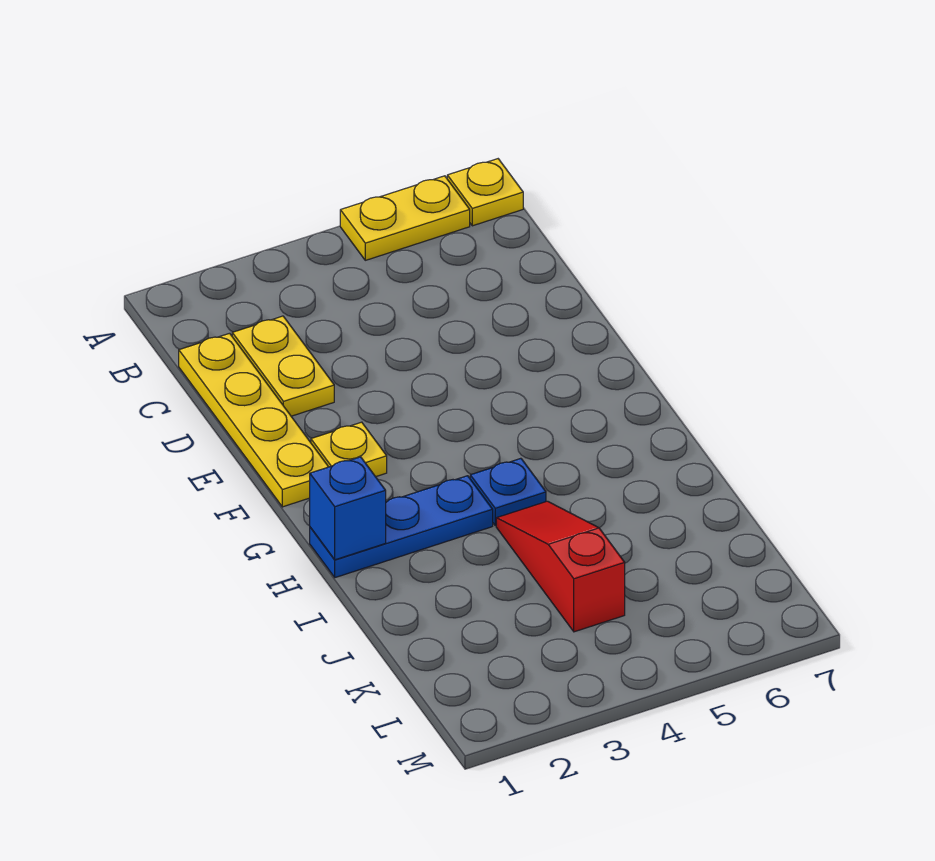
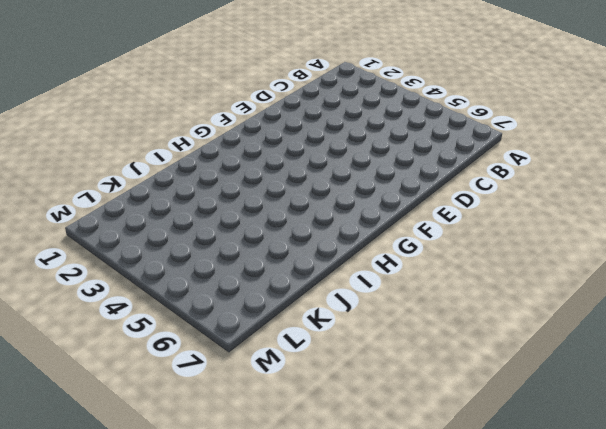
none -> yellow 1x2 plate [340,176,470,260]
none -> yellow 1x1 plate [447,159,523,226]

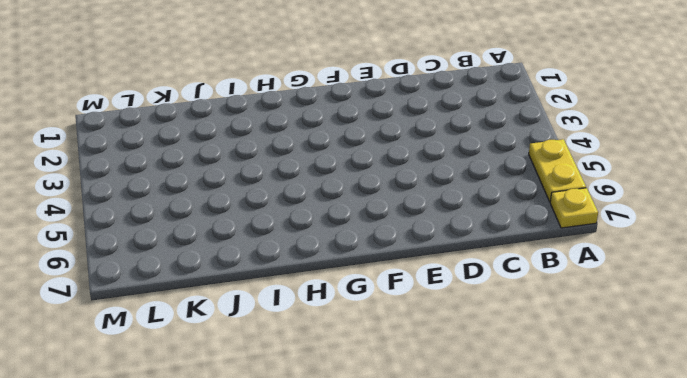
none -> yellow 1x4 plate [179,333,328,507]
none -> yellow 1x2 plate [232,316,334,416]

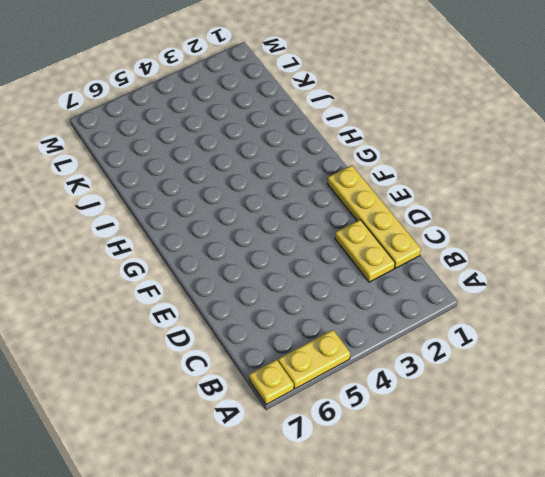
none -> yellow 1x1 plate [311,422,387,477]
none -> blue 1x3 plate [310,476,493,578]

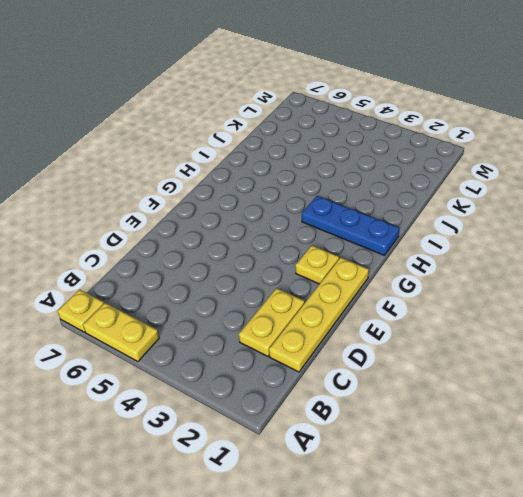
none -> blue 1x1 plate [470,458,546,526]
none -> red 1x3 slope [496,501,625,632]

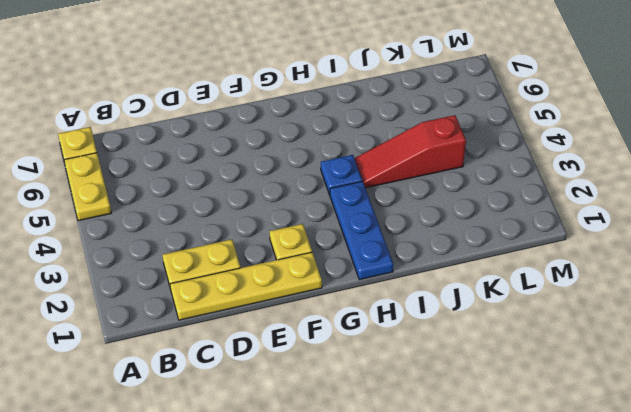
none -> blue 1x1 brick [310,457,386,560]

